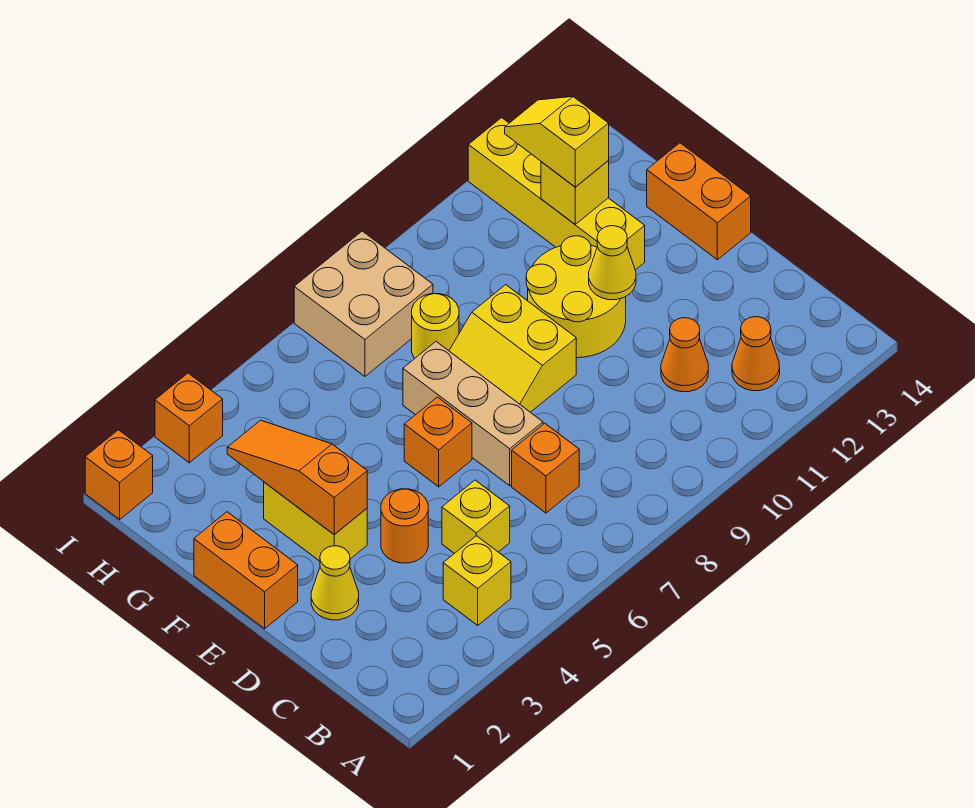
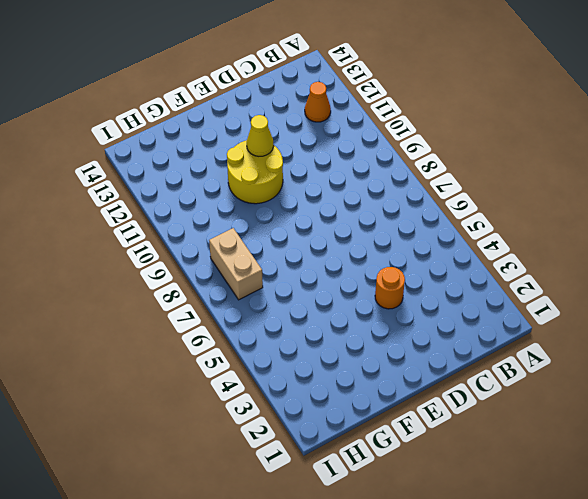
tan 1x2 brick [209,228,263,300] -> tan 2x2 brick [294,231,433,376]
none -> yellow 1x1 brick [443,536,511,625]
none -> yellow 1x1 brick [442,480,510,553]
none -> orange 1x1 brick [512,423,579,513]

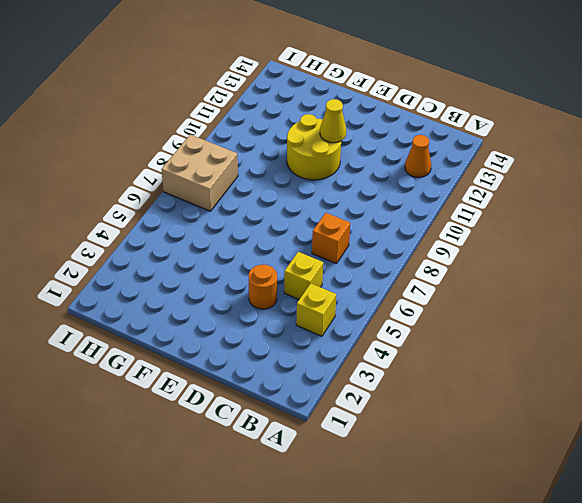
none -> orange 1x1 cone [661,318,708,392]
none -> yellow 1x1 cone [311,546,359,620]
none -> tan 1x3 brick [403,342,543,486]

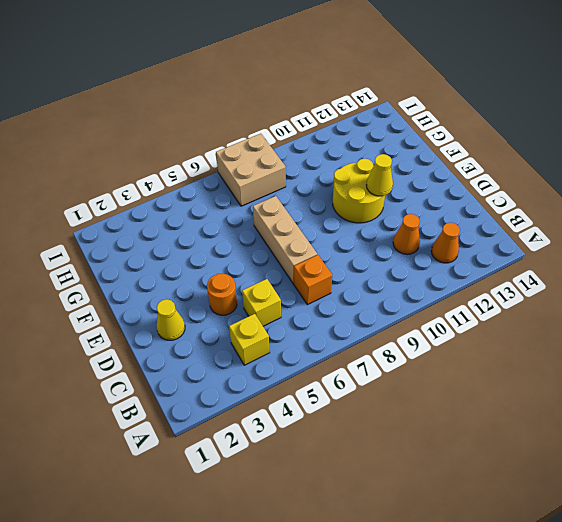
none -> orange 1x2 brick [194,512,298,629]
none -> yellow 1x2 brick [264,482,367,561]
none -> orange 1x1 brick [404,397,472,487]

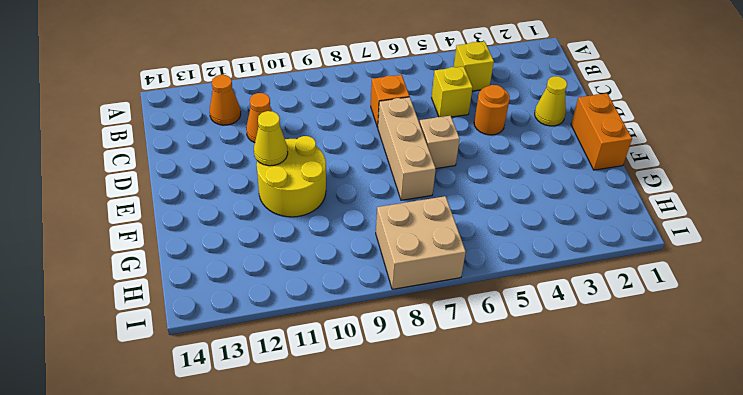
tan 1x1 brick [420,116,460,168] -> orange 1x1 brick [404,397,472,487]
none -> yellow 1x2 brick [264,482,367,561]
none -> yellow 2x2 slope [449,285,576,412]
none -> orange 1x2 brick [647,143,751,260]

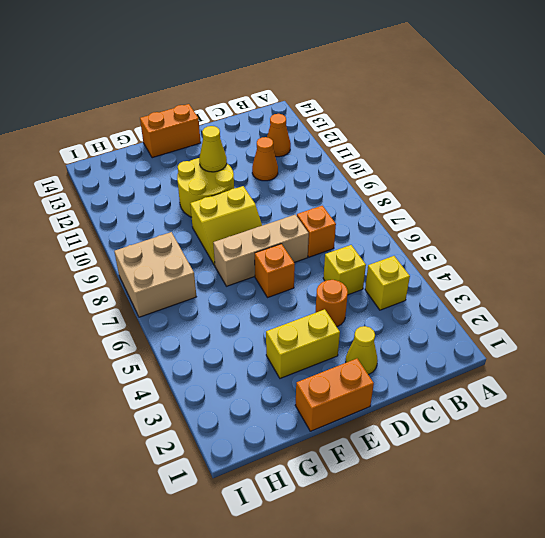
none -> yellow 1x4 brick [468,118,645,270]
none -> yellow 1x1 round brick [412,294,459,358]
none -> orange 1x1 brick [85,430,153,519]

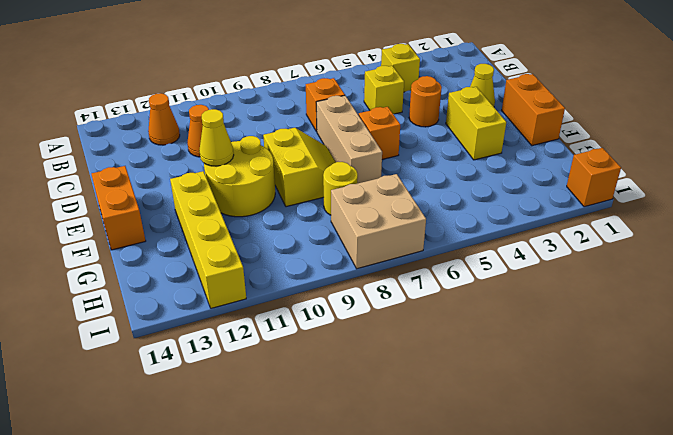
none -> orange 1x1 brick [155,373,223,463]
none -> orange 1x3 slope [227,420,367,535]
none -> yellow 1x1 brick [541,161,609,224]

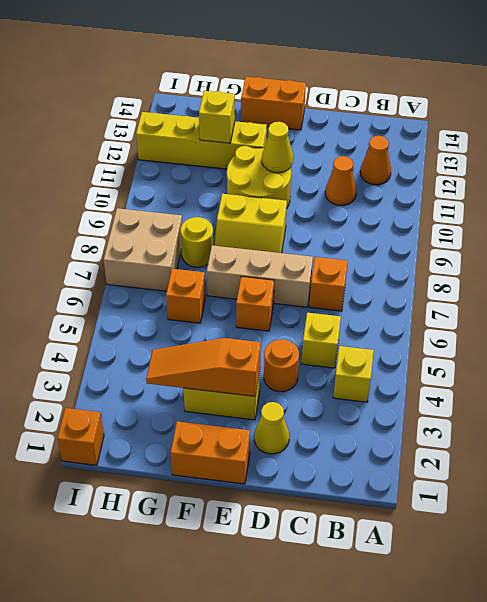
orange 1x1 brick [166,269,206,323] -> orange 1x1 brick moved to [155,373,223,463]
none -> yellow 1x2 slope [505,97,609,187]

